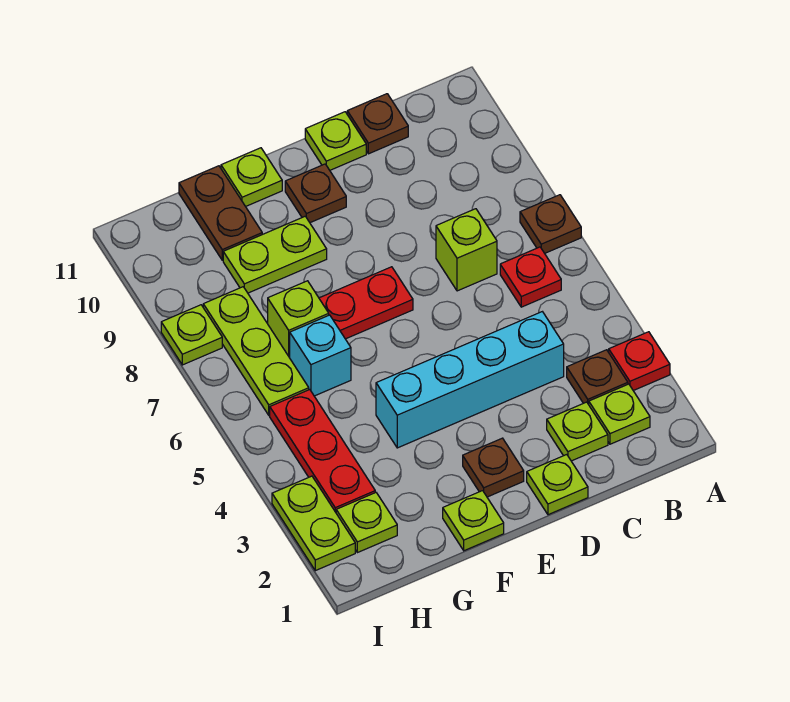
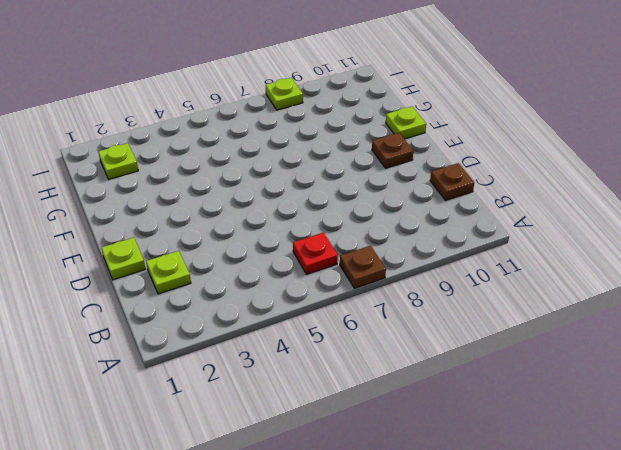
none -> red 1x1 plate [609,332,670,391]
none -> lime 1x1 plate [589,384,650,444]
none -> brown 1x1 plate [567,350,628,404]

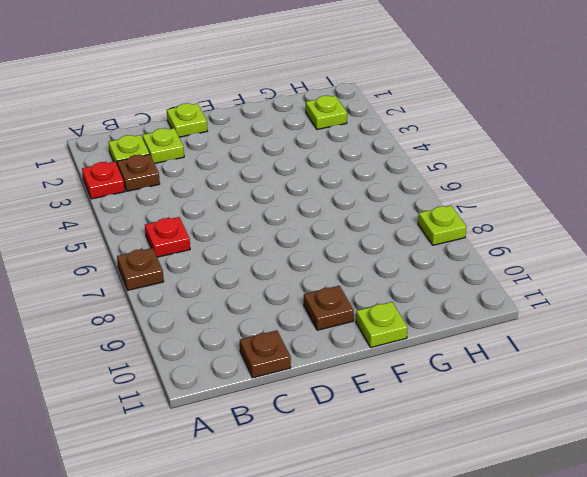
none -> cyan 1x4 brick [376,312,564,448]
none -> lime 1x1 brick [436,209,497,291]
none -> lime 1x1 plate [305,112,366,170]

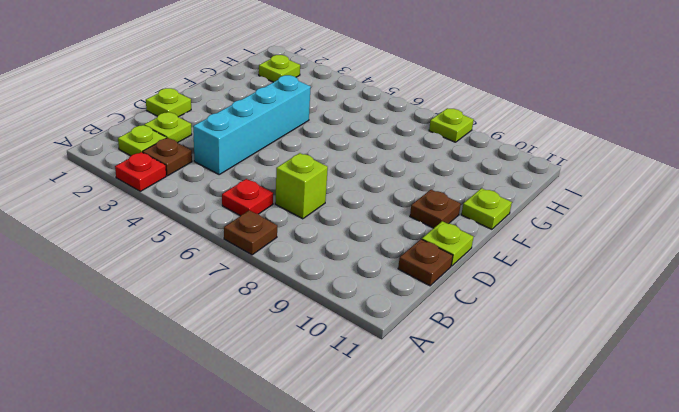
none -> brown 1x1 plate [463,438,524,497]
none -> red 1x2 plate [319,267,413,339]
none -> lime 1x1 plate [443,491,504,551]

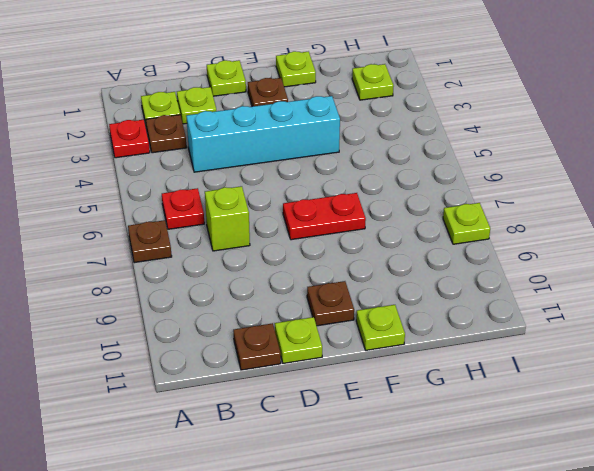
none -> lime 1x2 plate [223,216,327,293]
none -> cyan 1x1 brick [290,315,351,396]
none -> lime 1x1 brick [268,281,329,358]

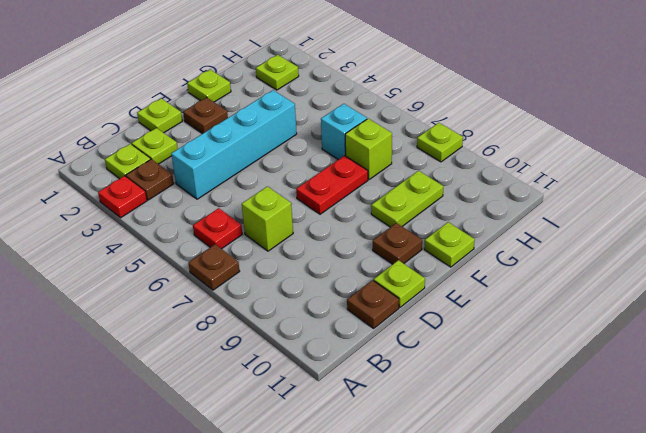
none -> brown 1x2 plate [179,166,262,260]
none -> red 1x3 plate [270,390,375,512]
none -> lime 1x3 plate [203,287,309,415]

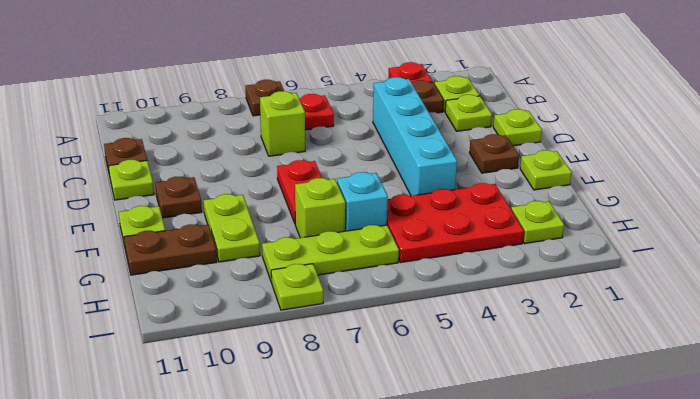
red 2x3 plate [387,183,524,263] -> red 1x3 plate [270,390,375,512]
none -> lime 1x2 plate [272,476,355,571]

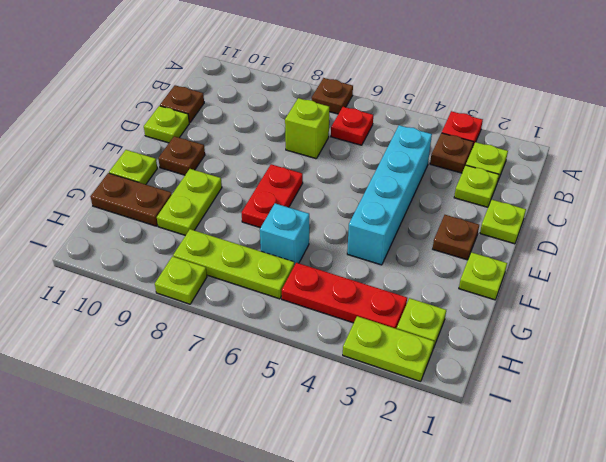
none -> lime 1x1 brick [268,281,329,358]

